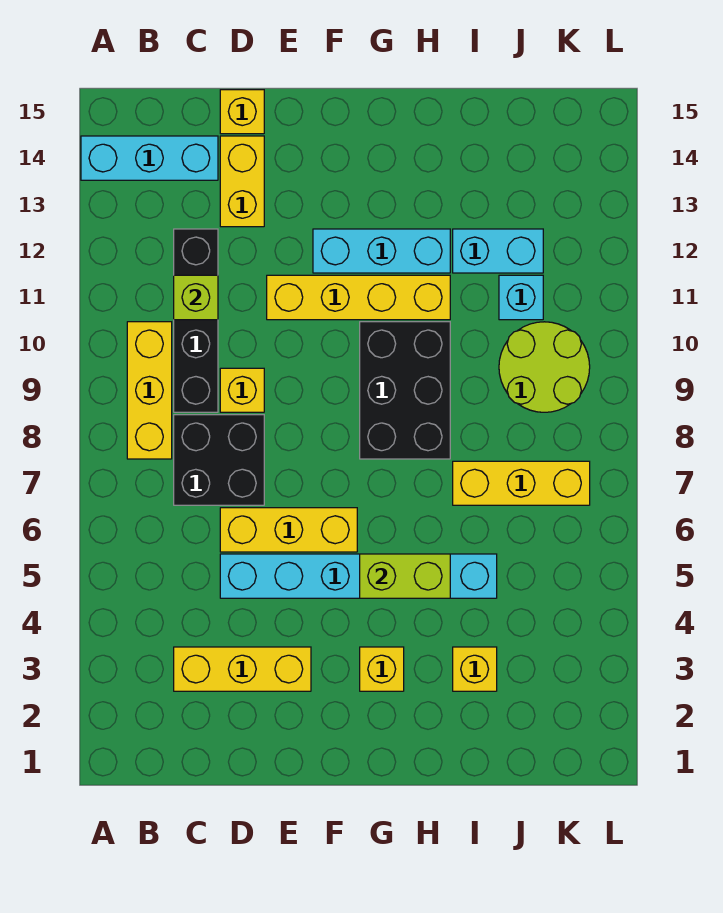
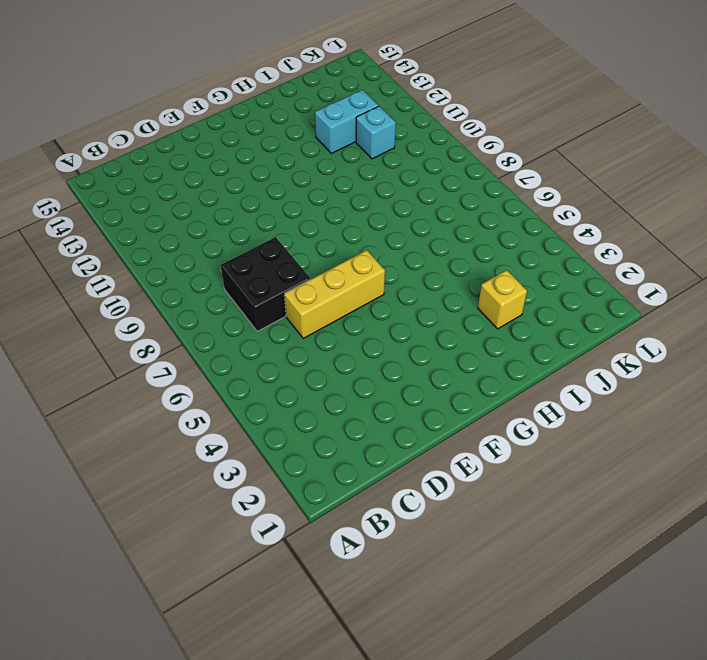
none -> cyan 1x3 brick [81,136,218,180]
none -> yellow 1x3 brick [127,322,172,459]
none -> yellow 1x3 brick [174,647,311,691]

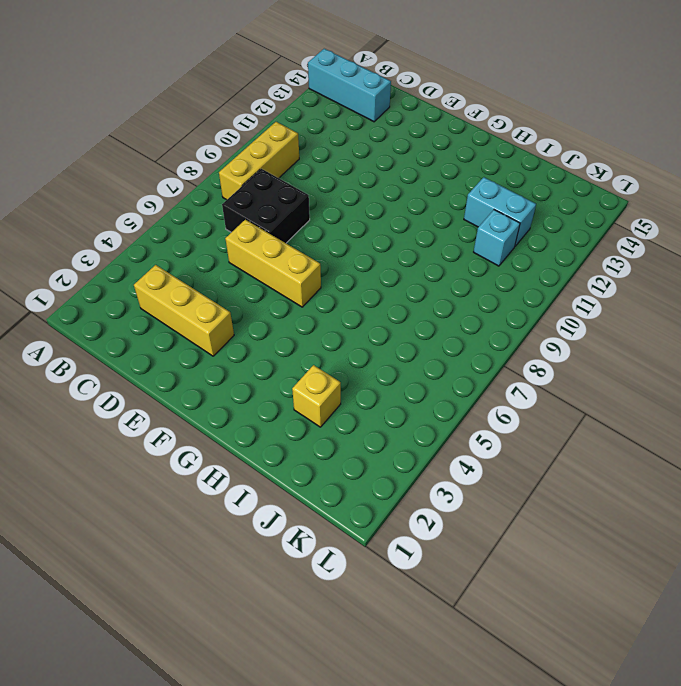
none -> black 1x4 brick [174,229,218,412]
none -> cyan 1x6 brick [220,554,497,598]
none -> yellow 1x1 brick [220,368,264,412]

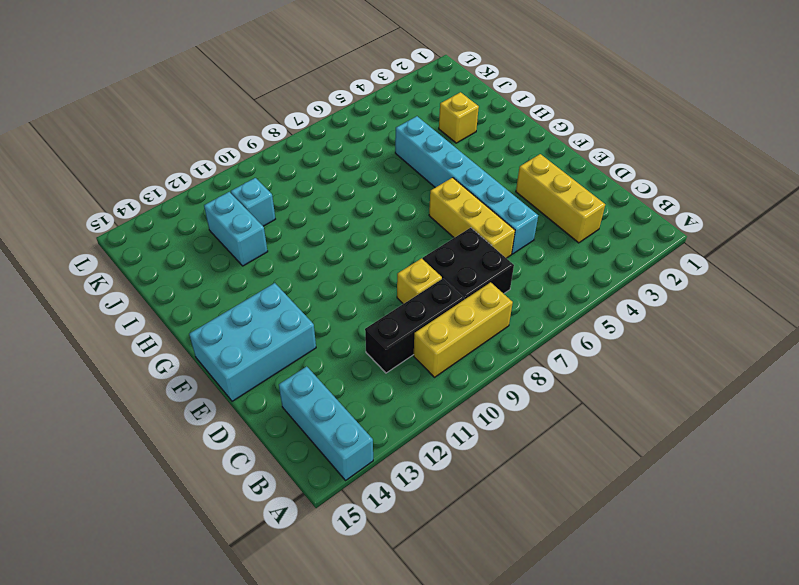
black 1x3 brick [365,278,464,373] -> black 1x4 brick [174,229,218,412]
cyan 2x3 brick [189,283,316,401] -> none
none -> yellow 1x2 brick [220,136,264,227]
none -> yellow 1x1 brick [220,90,264,134]
none -> yellow 1x4 brick [267,275,450,320]

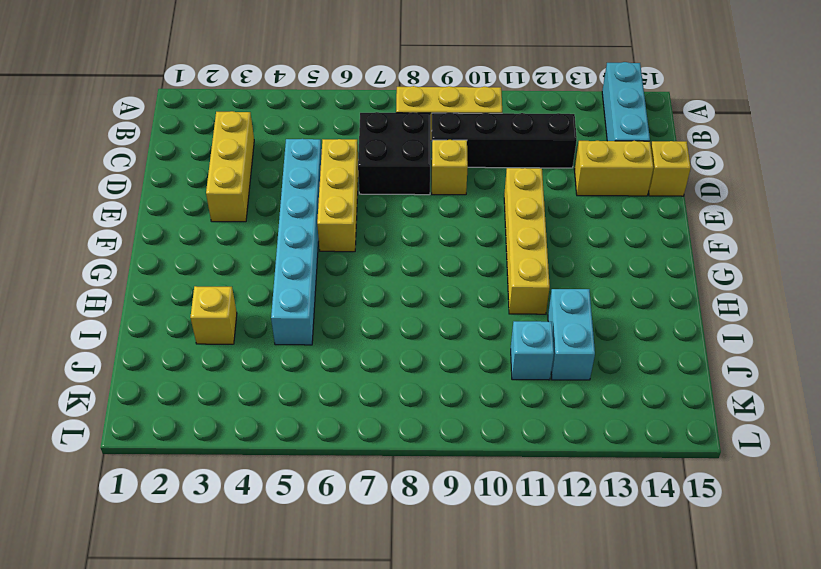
none -> cyan 1x3 brick [313,229,450,273]
none -> yellow 1x1 brick [360,647,404,691]
none -> black 2x3 brick [360,322,450,459]

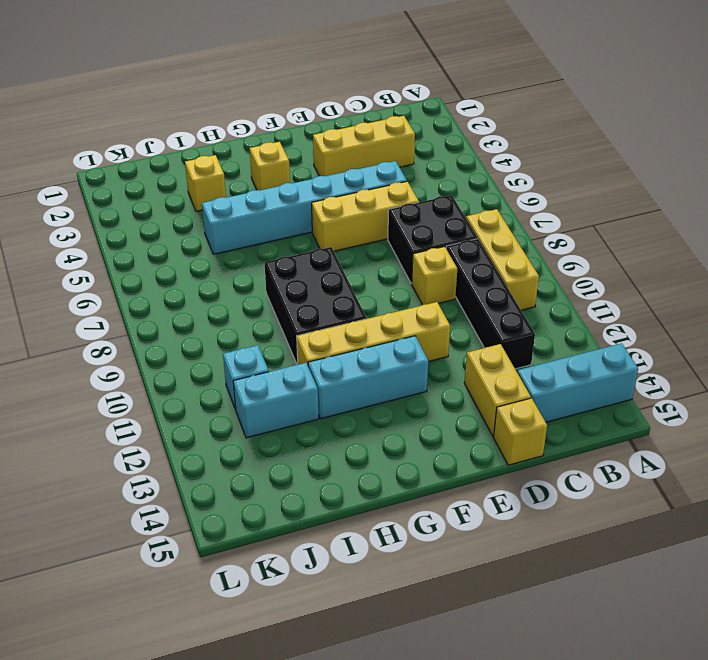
none -> yellow 1x3 brick [453,461,590,505]
none -> lime 2x2 round brick [499,322,590,412]
none -> lime 1x1 brick [174,275,218,320]

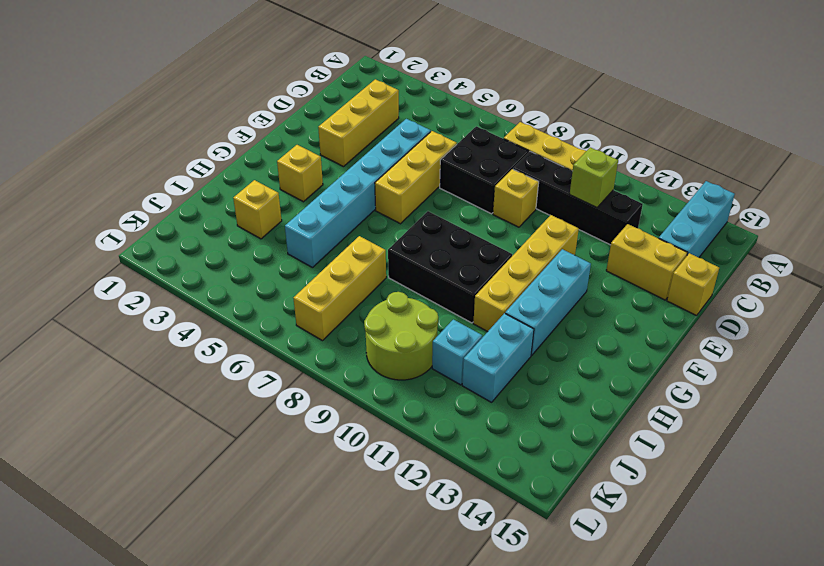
none -> lime 1x2 brick [360,554,450,598]

